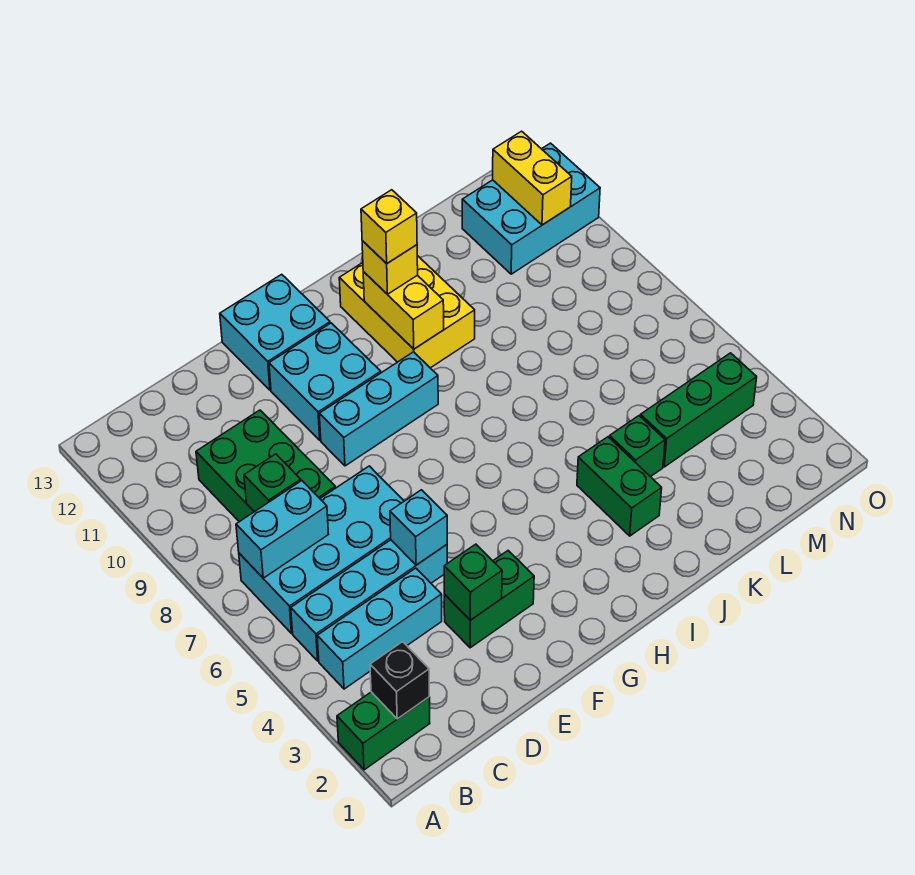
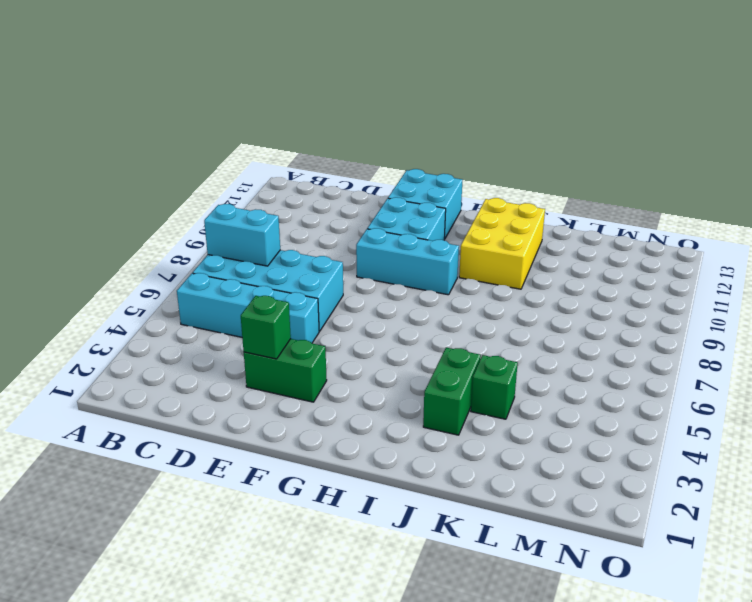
none -> green 1x2 brick [337,692,430,770]
none -> cyan 1x3 brick [317,568,442,689]
none -> green 2x3 brick [196,410,335,522]

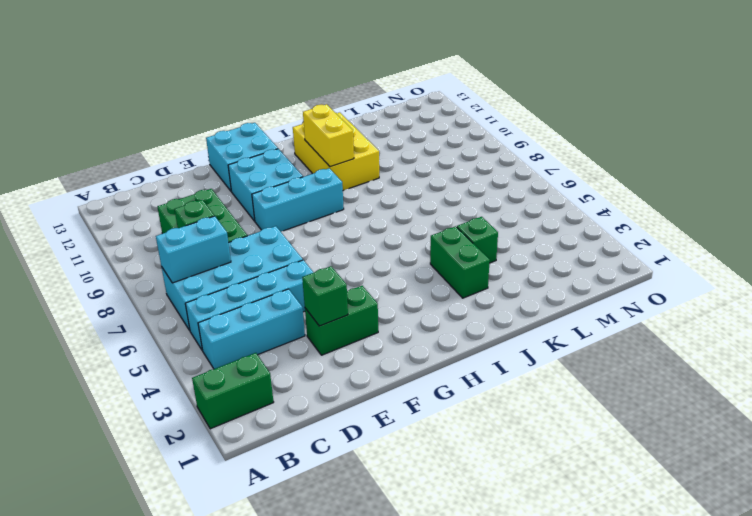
none -> green 1x3 brick [640,353,757,467]
none -> cyan 2x3 brick [462,143,600,274]
none -> black 1x1 brick [370,642,429,719]

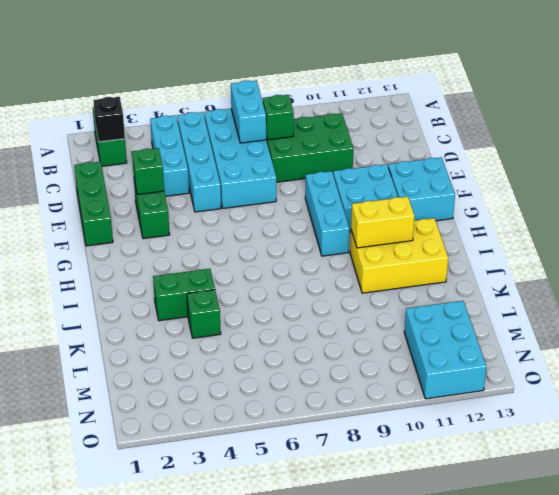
green 1x3 brick [74,162,113,246] -> green 1x3 brick moved to [640,353,757,467]
none -> cyan 1x1 brick [390,490,447,565]
none -> yellow 1x2 brick [493,131,572,225]
none -> yellow 1x1 brick [362,241,418,294]

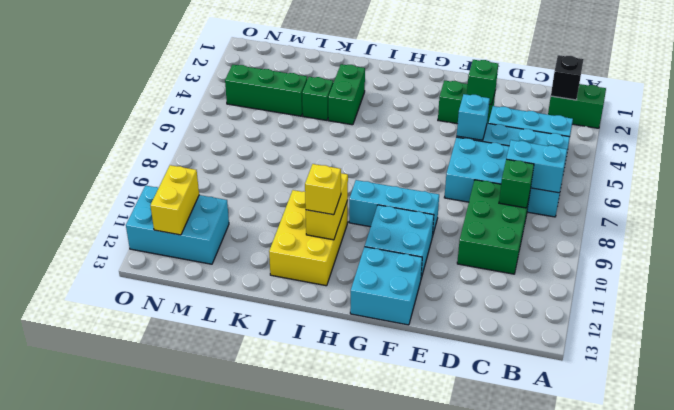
none -> yellow 1x1 brick [361,190,417,264]

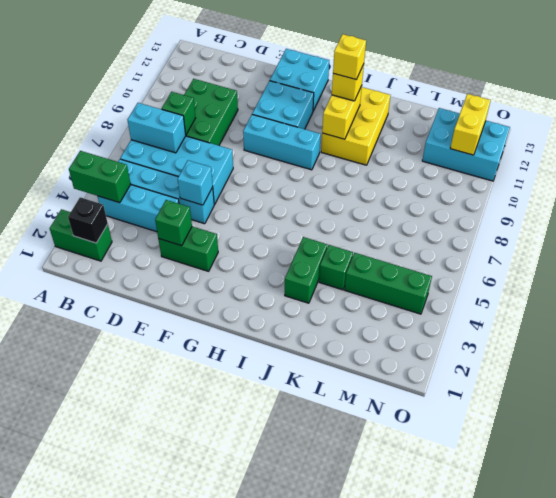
green 1x2 brick [69,151,131,203] -> none

